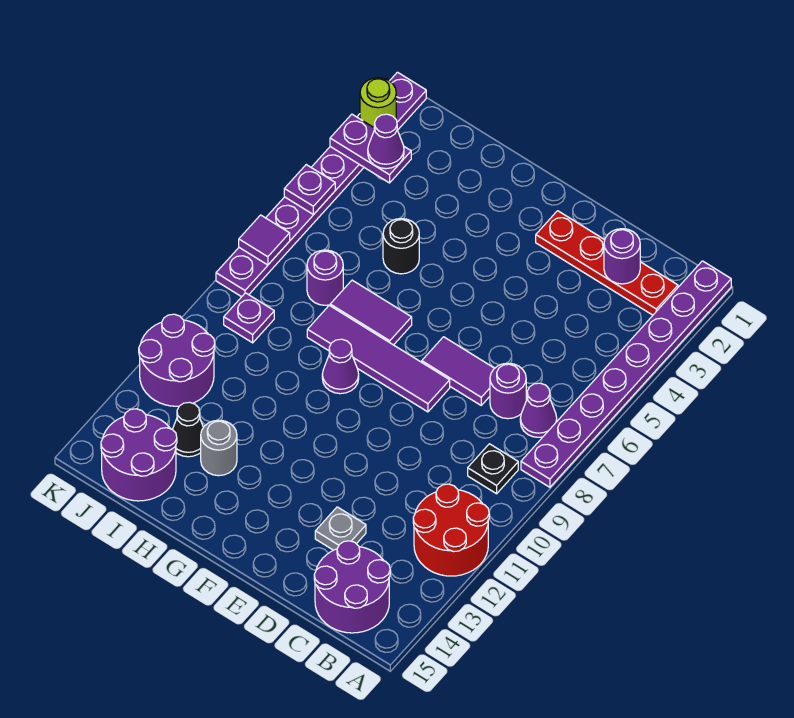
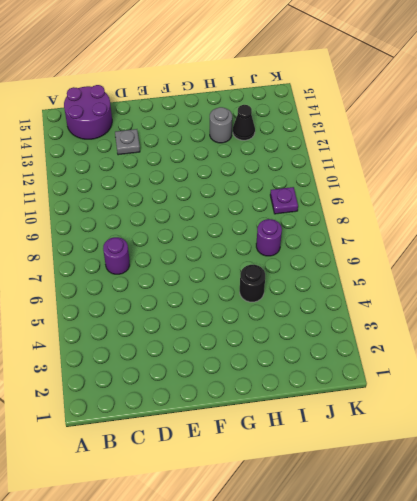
none -> purple 1x8 plate [521,261,731,487]
none -> red 2x2 round brick [413,484,489,576]
none -> red 1x4 plate [536,211,678,315]

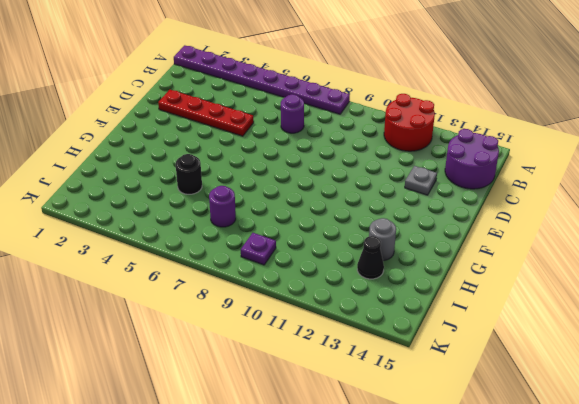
red 1x4 plate [158,90,254,136] -> red 1x4 plate turned to [536,211,678,315]
none -> purple 1x1 cone [520,383,557,437]
none -> black 1x1 plate [468,444,518,494]
none -> purple 1x2 tile [422,337,494,405]

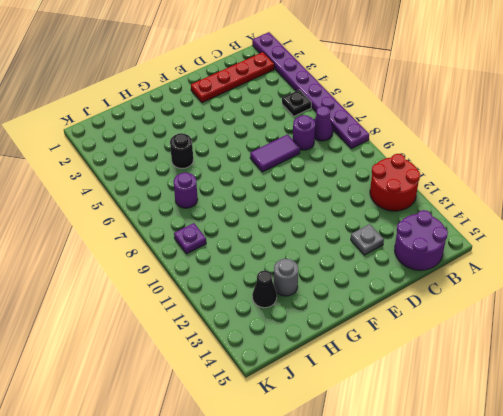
black 1x1 plate [282,90,311,116] -> black 1x1 plate moved to [468,444,518,494]
none -> purple 1x4 tile [307,305,450,412]
none -> purple 1x2 tile [330,280,412,345]
none -> purple 1x1 cone [322,339,359,394]

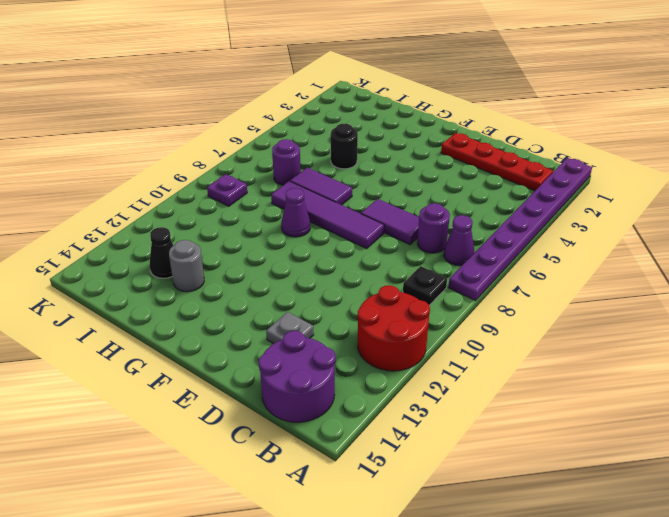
none -> purple 2x2 round brick [101,409,177,501]
none -> purple 2x2 round brick [139,314,215,406]
none -> purple 1x8 plate [216,72,426,297]

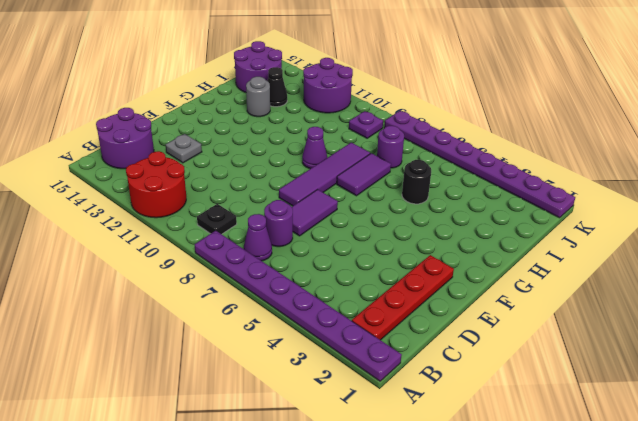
none -> purple 1x1 round brick [604,229,640,284]
none -> purple 1x2 plate [330,114,411,183]
none -> lime 1x1 round brick [360,78,396,128]

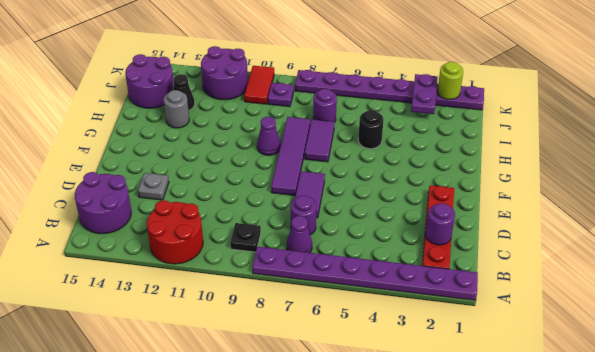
red 1x2 tile [244,66,274,104] -> none
none -> purple 1x1 plate [284,165,335,215]
none -> purple 1x1 tile [239,215,290,265]
none -> purple 1x1 cone [368,114,404,169]

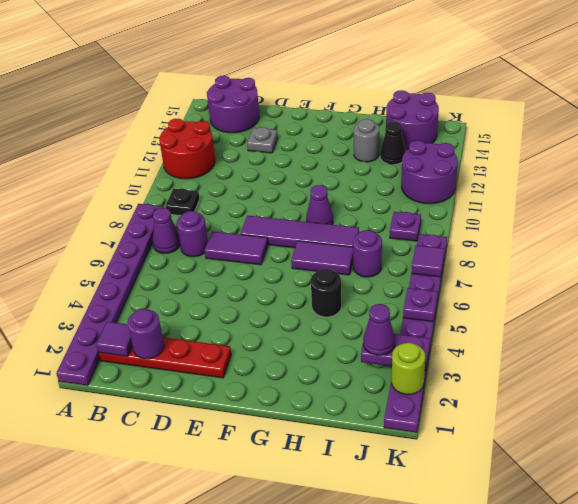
purple 1x1 tile [96,322,132,357] -> none

